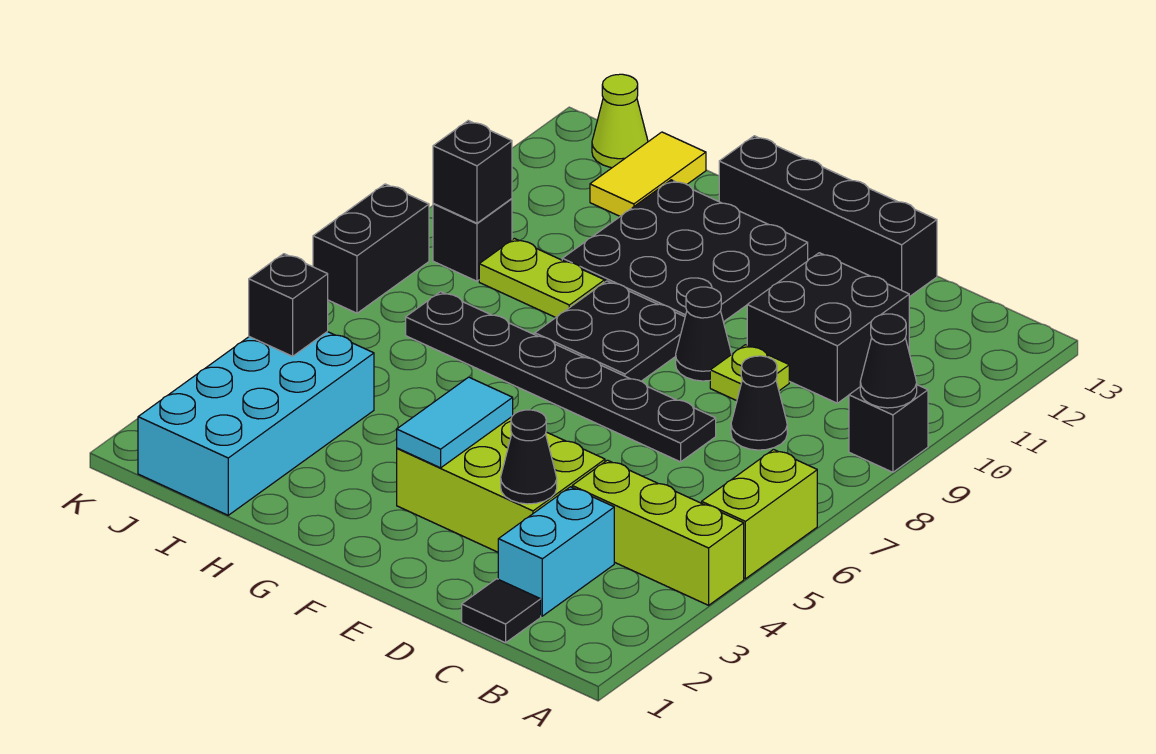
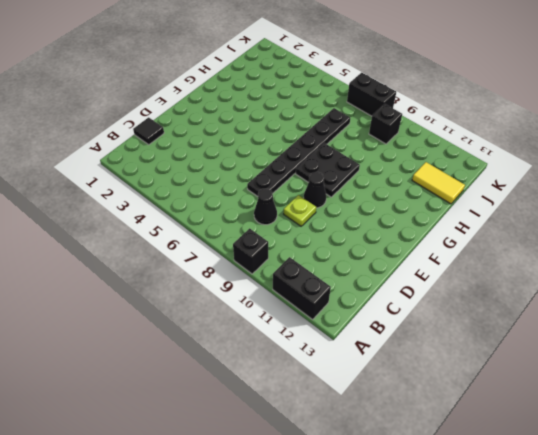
black 1x2 brick [273,257,331,319] -> none
none -> lime 1x3 brick [572,460,744,605]
none -> lime 1x2 brick [702,450,817,579]
none -> cyan 1x2 brick [498,487,614,616]

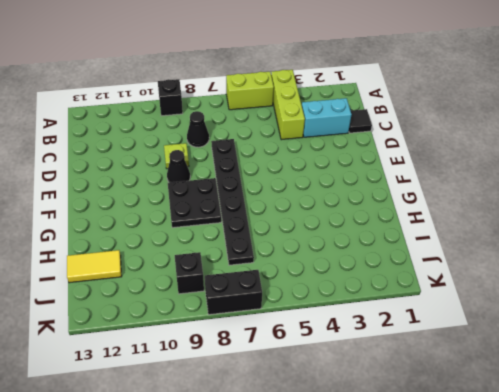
none -> black 2x2 brick [747,253,909,403]
none -> lime 2x3 brick [397,417,605,552]
none -> black 1x4 brick [719,136,937,297]

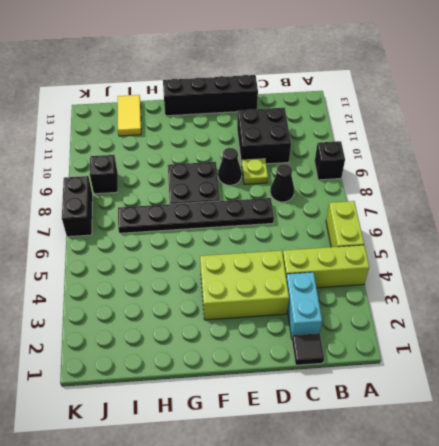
none -> black 3x3 plate [562,180,808,322]
none -> lime 1x2 plate [479,239,605,317]
none -> cyan 2x4 brick [138,332,374,515]

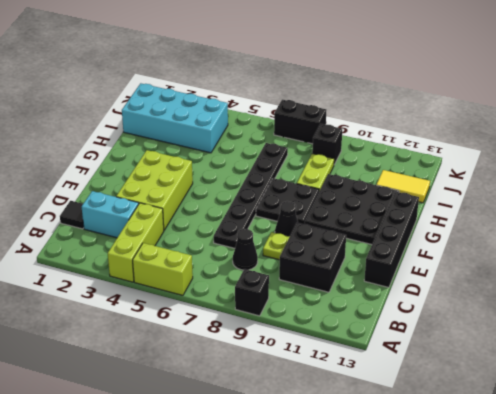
none -> lime 1x1 cone [592,74,648,168]
none -> black 1x1 cone [860,314,917,408]
none -> black 1x1 cone [501,410,557,504]

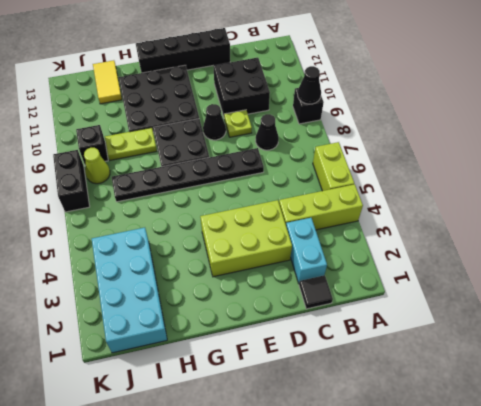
lime 1x1 cone [84,148,110,184] -> lime 1x1 cone moved to [592,74,648,168]
none -> black 1x1 cone [501,410,557,504]
none -> cyan 1x2 tile [397,377,513,468]
none -> black 1x1 brick [249,254,328,356]

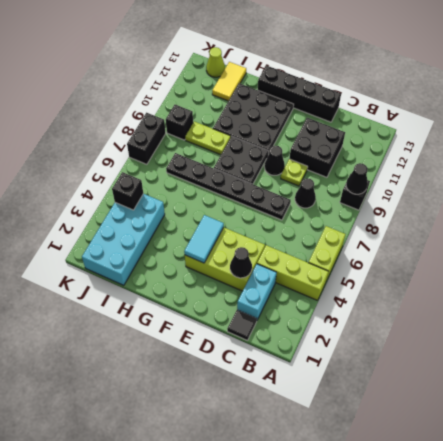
none -> black 1x1 brick [433,121,512,223]

